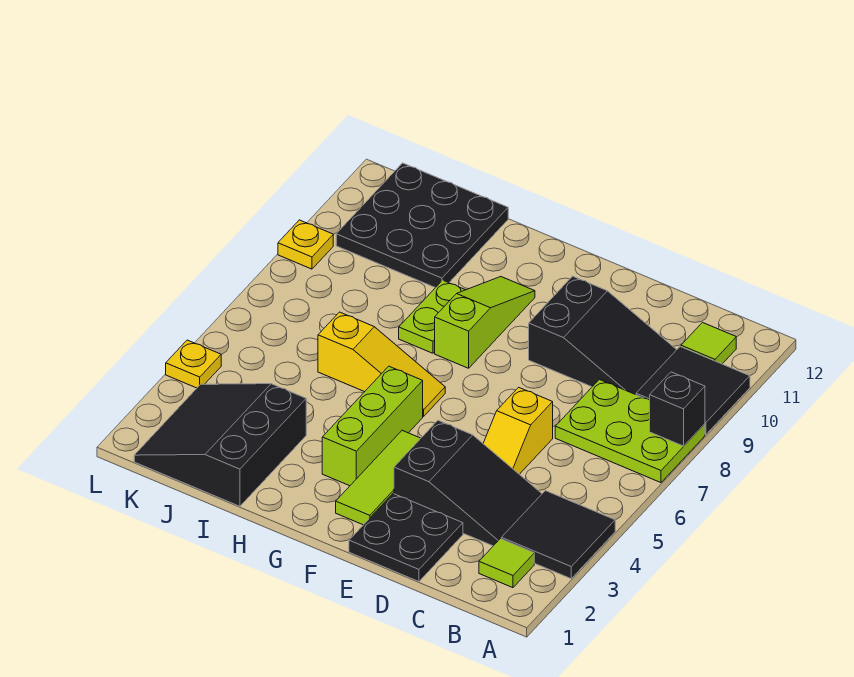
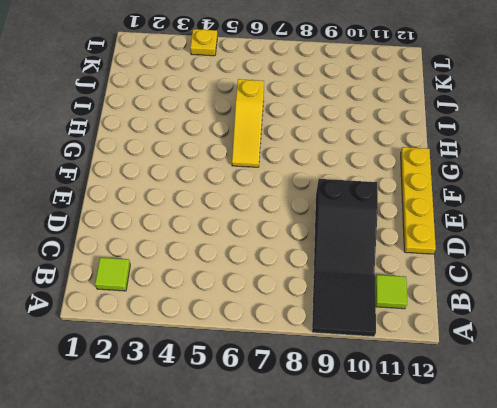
yellow 1x4 plate [401,147,436,254] -> none
none -> black 2x2 tile [501,491,615,579]
none -> lime 2x3 plate [555,379,705,483]
none -> black 2x3 slope [394,421,542,546]

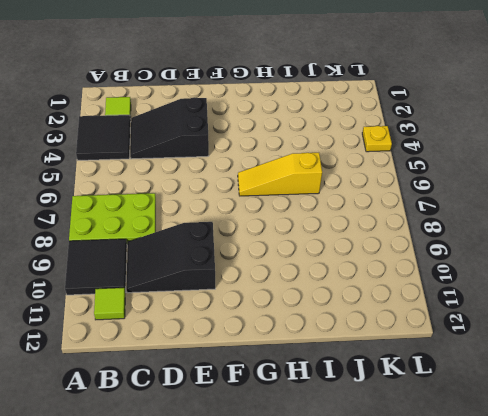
none -> black 2x2 plate [349,494,463,582]
none -> yellow 1x2 slope [483,387,553,474]
none -> lime 1x3 tile [336,430,421,525]

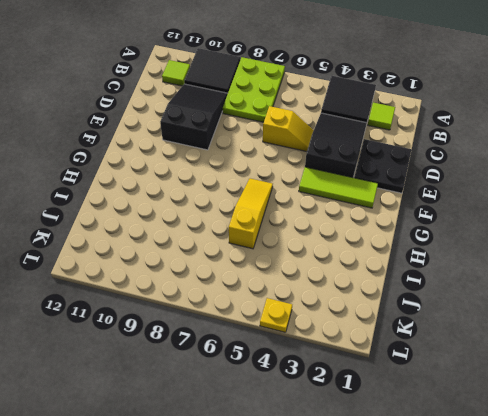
none -> lime 1x3 brick [322,366,423,486]
none -> lime 1x3 slope [435,277,535,368]
none -> lime 1x2 plate [399,280,465,353]

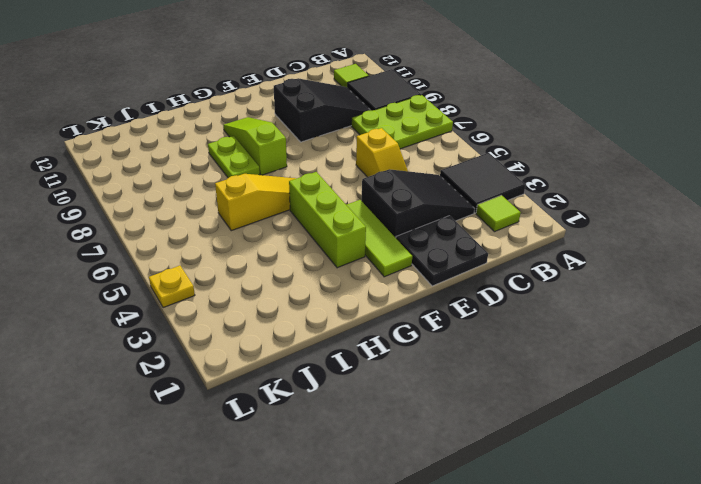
none -> black 3x3 slope [134,384,306,506]
none -> black 3x3 plate [336,163,508,288]
none -> yellow 1x1 plate [278,220,333,269]

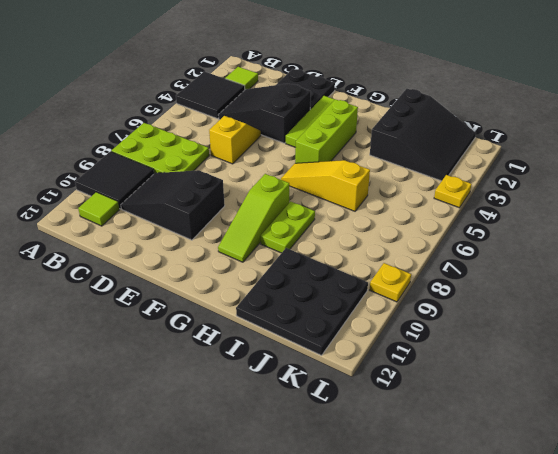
none -> black 1x1 brick [650,372,705,446]

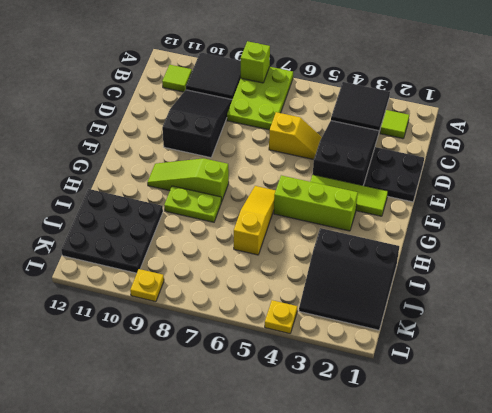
lime 1x1 brick [241,41,270,83] -> black 1x1 brick [650,372,705,446]

